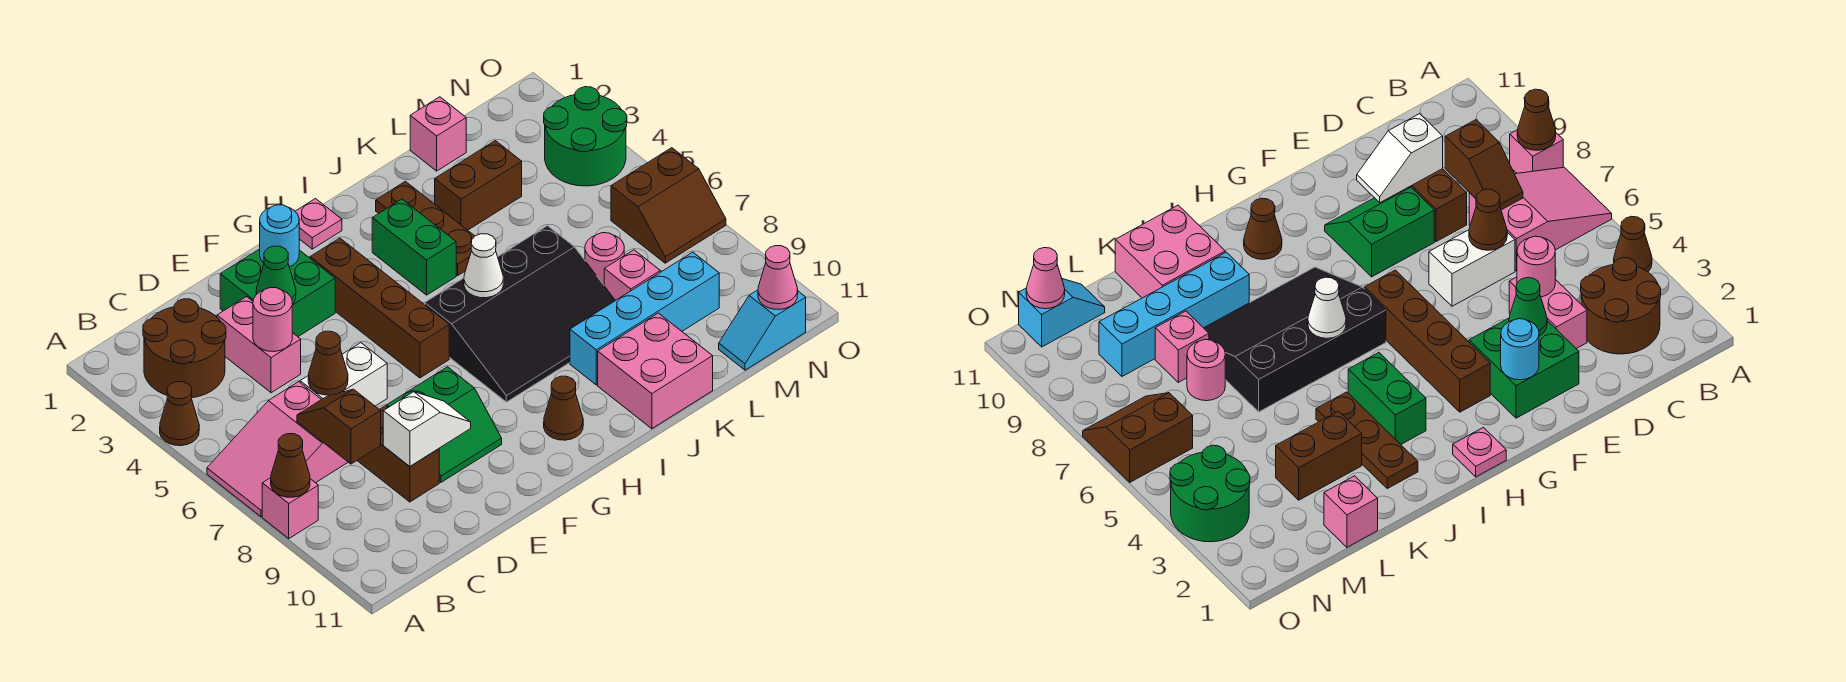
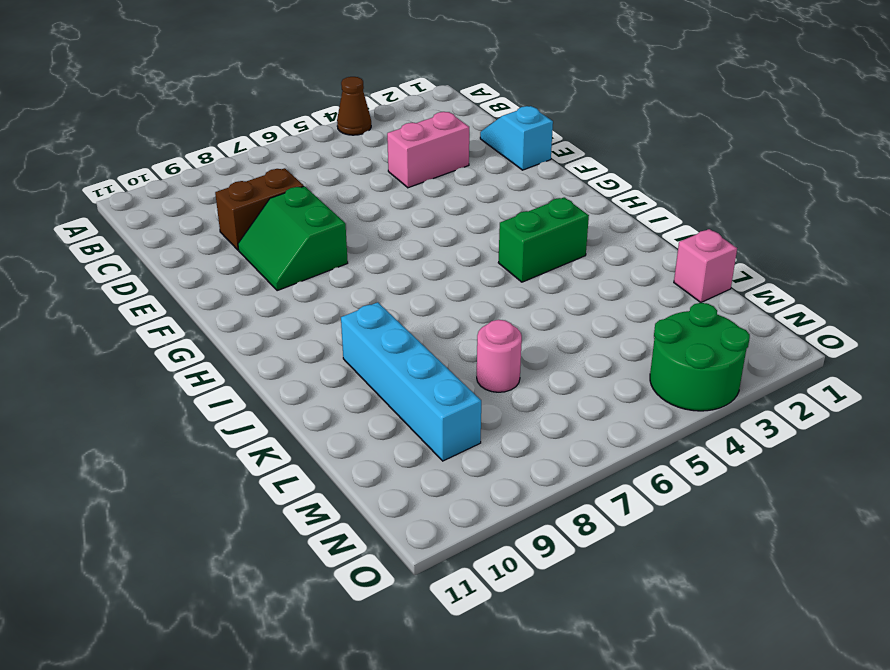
cyan 1x2 slope [480,106,553,170] -> cyan 1x2 slope moved to [719,290,806,370]
none -> pink 2x3 slope [207,382,348,517]
none -> pink 1x1 brick [262,478,318,539]
none -> brown 2x2 round brick [143,299,226,398]
none -> white 1x2 brick [300,343,387,406]

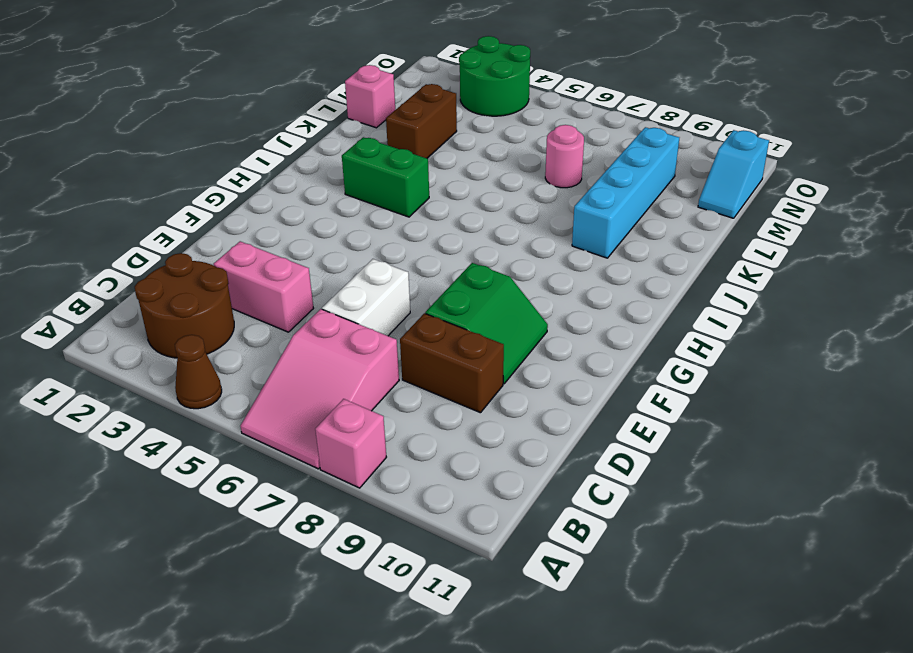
none -> green 2x2 brick [220,249,335,337]
none -> brown 1x4 brick [310,238,449,378]
none -> pink 1x1 plate [295,199,342,249]
none -> black 3x4 slope [425,226,615,402]

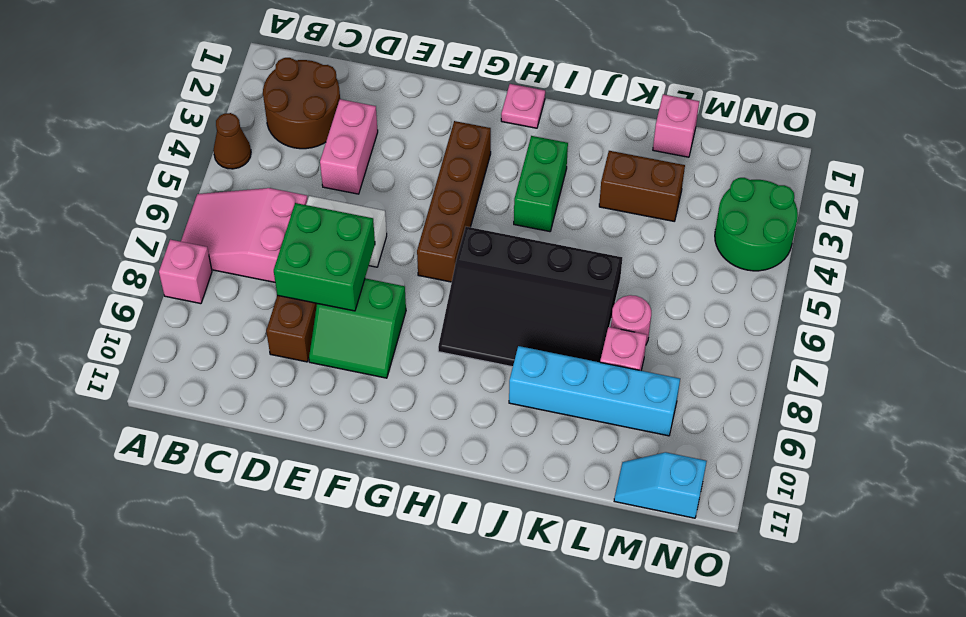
green 2x2 brick [274,203,375,311] -> green 2x2 brick moved to [220,249,335,337]
none -> brown 1x1 cone [544,376,583,440]
none -> brown 1x3 plate [376,181,475,275]
none -> pink 2x2 brick [598,313,713,429]
none -> brown 2x2 slope [611,148,726,263]

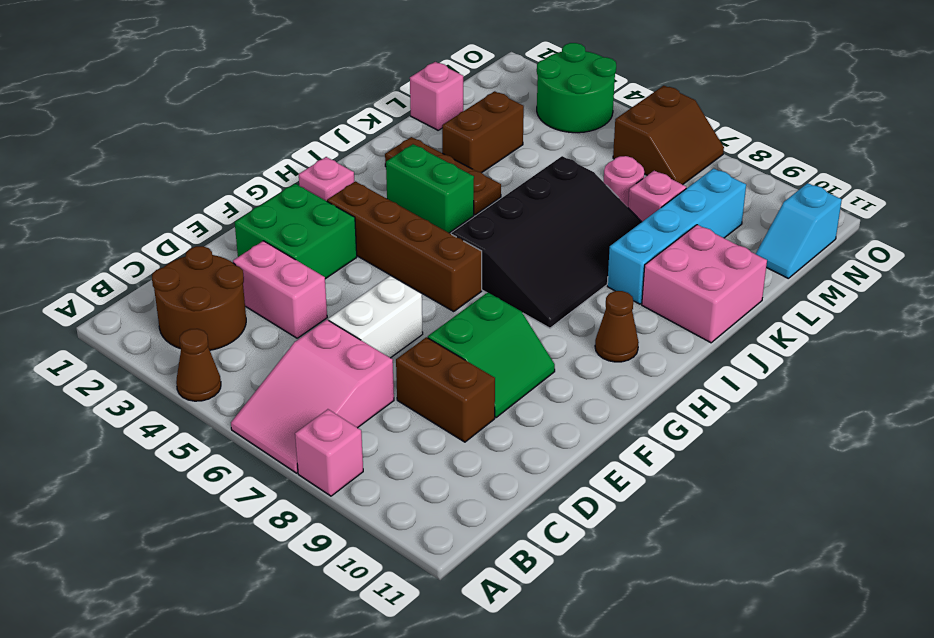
none -> brown 1x1 cone [271,434,310,497]
none -> brown 1x2 slope [297,389,381,464]
none -> pink 1x1 round brick [253,288,292,352]
none -> brown 1x1 cone [308,331,348,395]

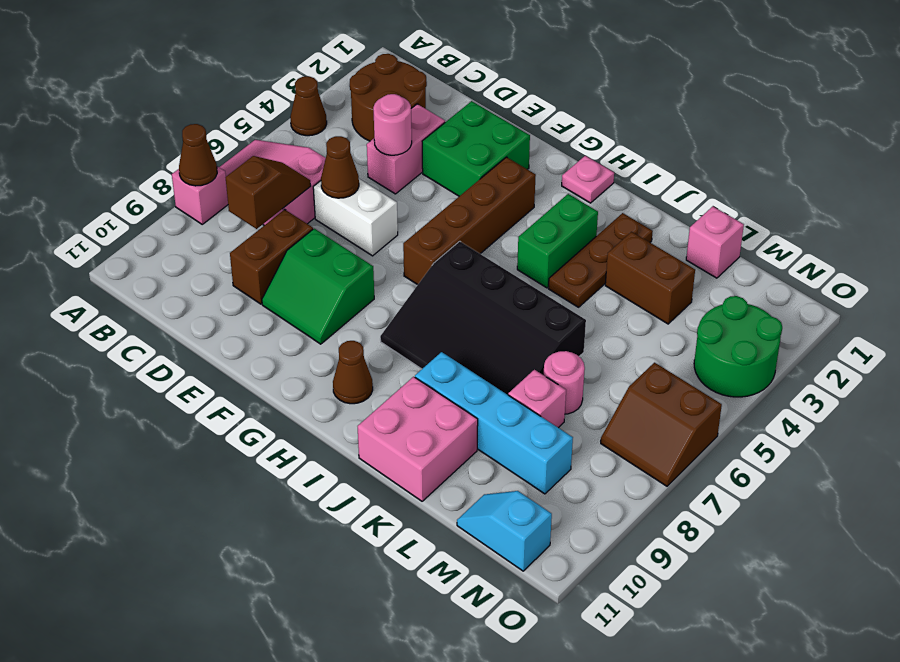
none -> white 1x2 slope [383,392,471,466]
none -> green 1x1 cone [256,246,296,304]
none -> cyan 1x1 round brick [260,205,299,267]
none -> white 1x1 cone [464,234,503,298]

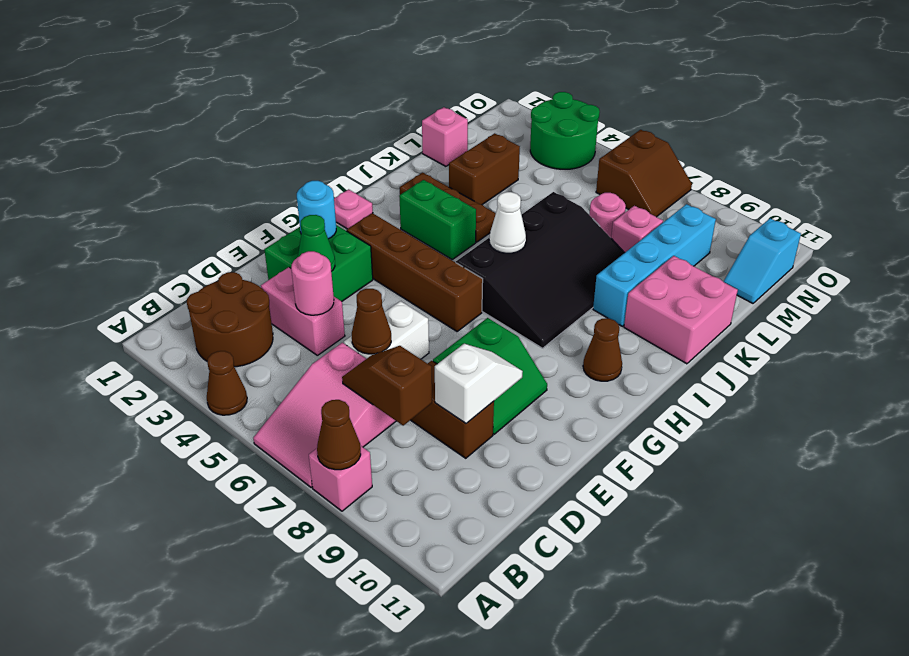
none -> pink 1x1 cone [758,246,798,310]

